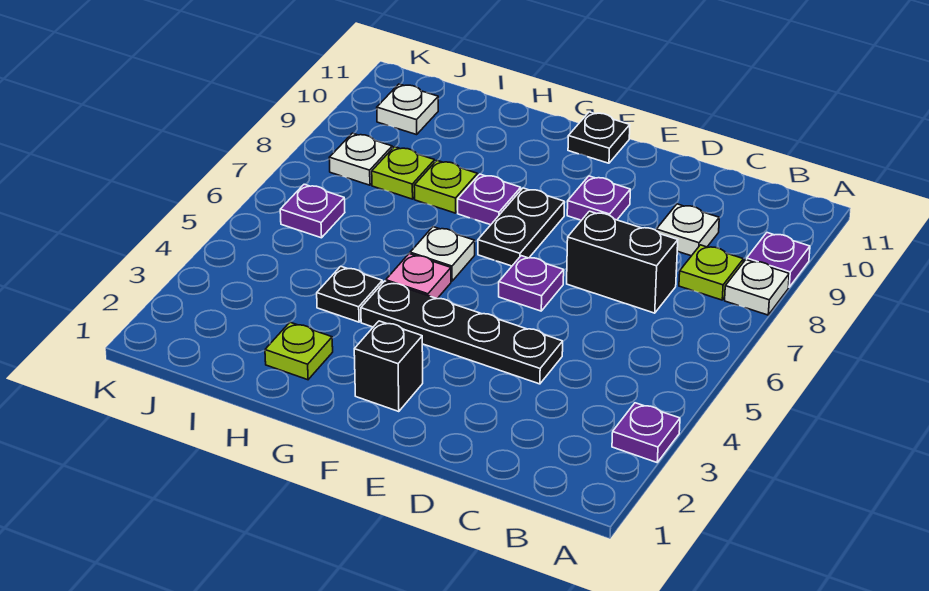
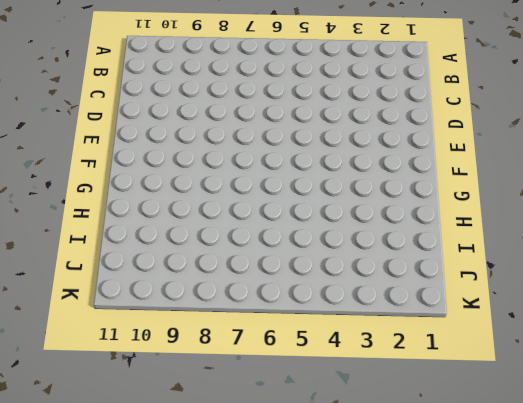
none -> purple 1x1 plate [612,403,680,462]
none -> white 1x1 plate [725,260,789,315]
none -> purple 1x1 plate [747,233,810,287]

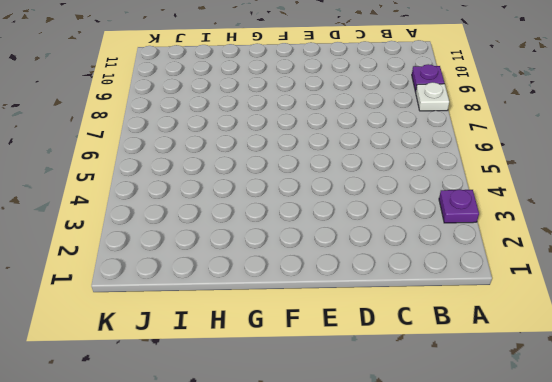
none -> lime 1x1 plate [679,245,743,300]
none -> black 1x2 brick [567,211,678,313]
none -> white 1x1 plate [656,204,719,256]

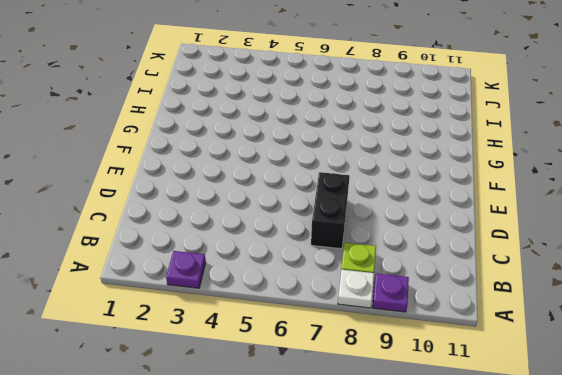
none -> white 1x1 plate [656,204,719,256]
none -> black 1x4 plate [361,281,563,384]
none -> purple 1x1 plate [499,256,564,311]

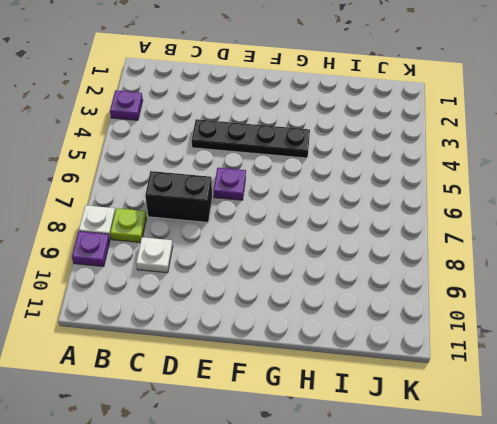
none -> purple 1x1 plate [567,176,630,220]
none -> black 1x1 brick [354,321,423,412]
none -> black 1x2 plate [478,188,564,266]

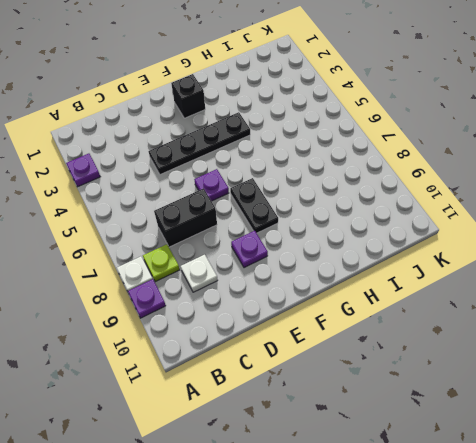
none -> black 1x1 plate [568,112,630,163]
none -> pink 1x1 plate [386,254,451,299]
none -> white 1x1 plate [410,227,475,281]

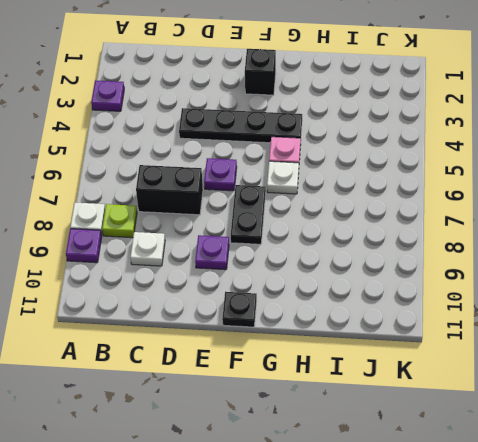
none -> purple 1x1 plate [458,174,521,225]
none -> lime 1x1 plate [265,322,333,380]
none -> black 1x1 plate [317,266,382,322]

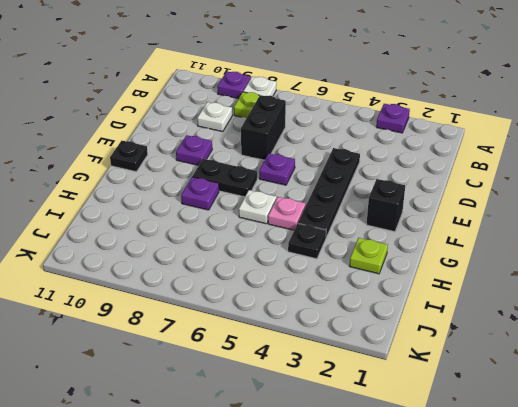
none -> lime 1x1 plate [414,160,478,213]
none -> lime 1x1 plate [372,147,435,199]
none -> purple 1x1 plate [280,184,345,238]

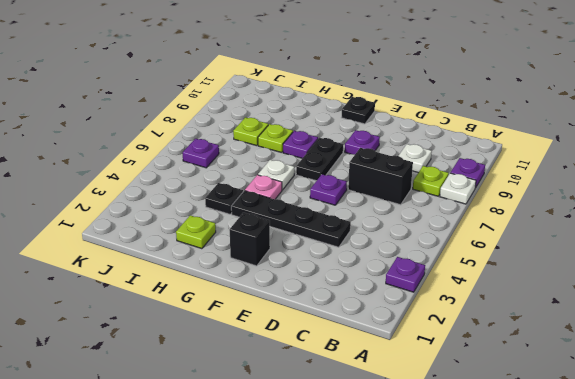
none -> white 1x1 plate [329,133,392,185]
none -> white 1x1 plate [377,84,438,135]

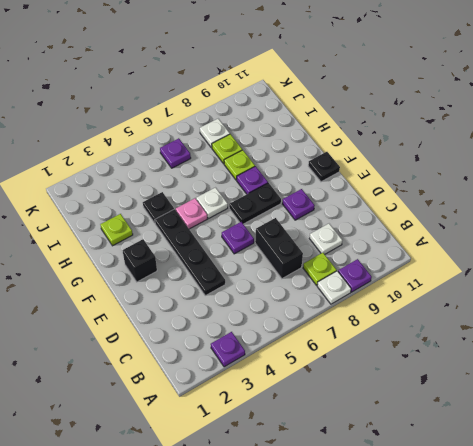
none -> white 1x1 plate [377,84,438,135]

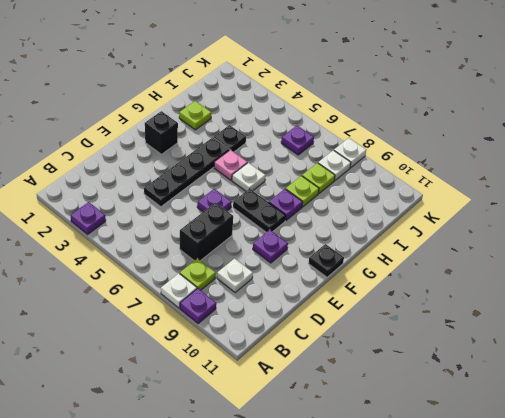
white 1x1 plate [334,138,366,168] -> white 1x1 plate moved to [377,84,438,135]

